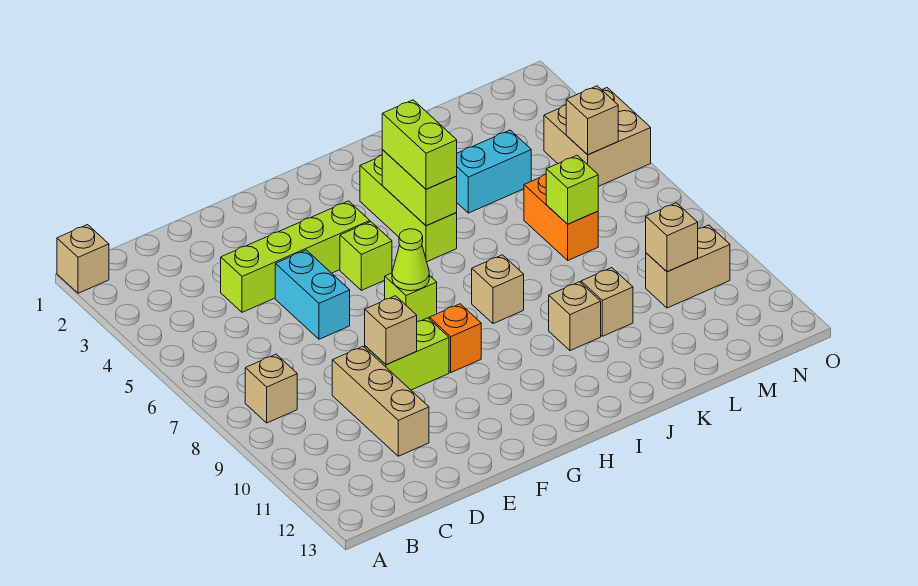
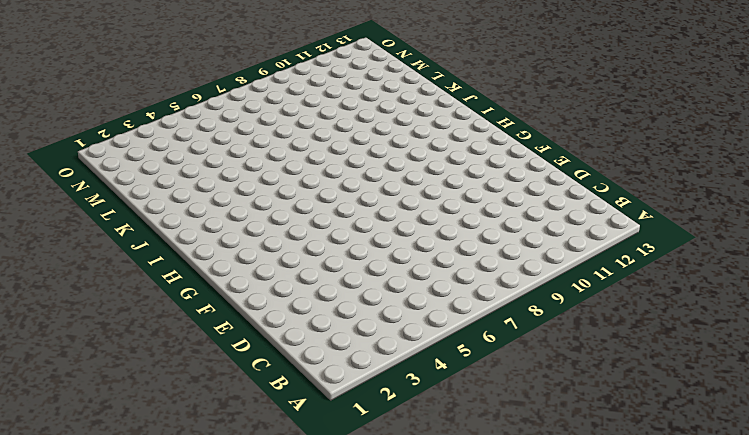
none -> tan 1x1 brick [57,225,109,293]
none -> tan 1x1 brick [245,354,297,423]
none -> lime 1x4 brick [221,201,370,312]

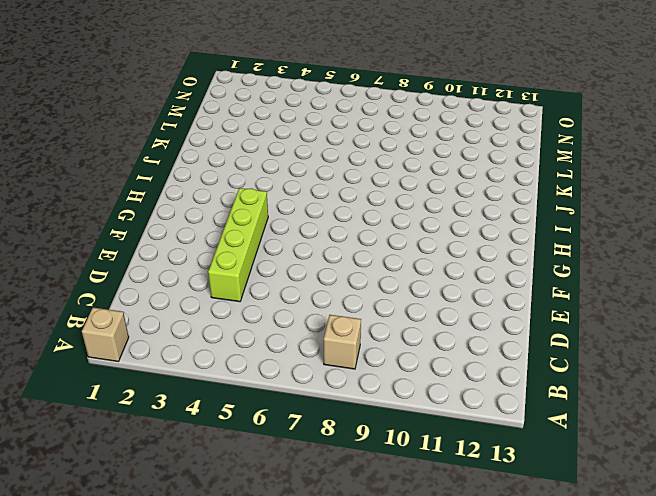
none -> tan 1x3 brick [332,347,429,456]
none -> cyan 1x2 brick [275,250,350,339]
none -> lime 1x2 brick [365,318,449,390]

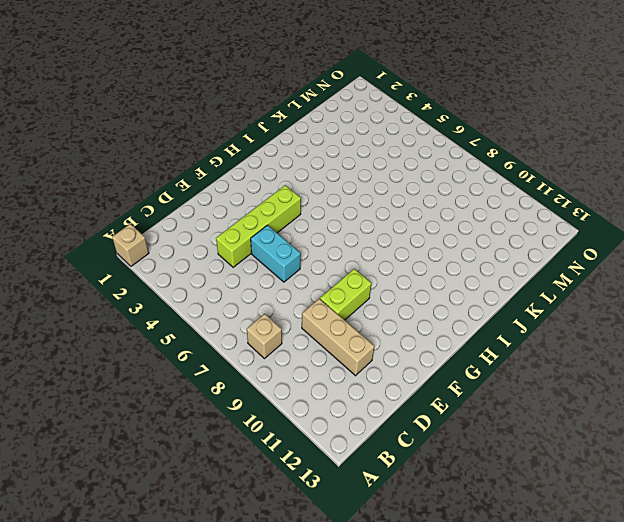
none -> lime 1x1 brick [340,222,392,290]
none -> lime 1x1 brick [385,273,437,322]
none -> orange 1x1 brick [429,304,481,372]

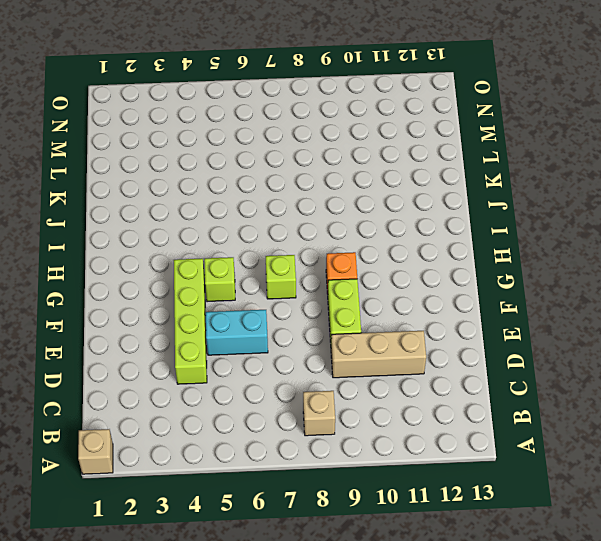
none -> lime 1x3 brick [360,155,457,262]
none -> tan 1x1 brick [472,255,524,324]
none -> tan 1x1 brick [549,282,601,351]

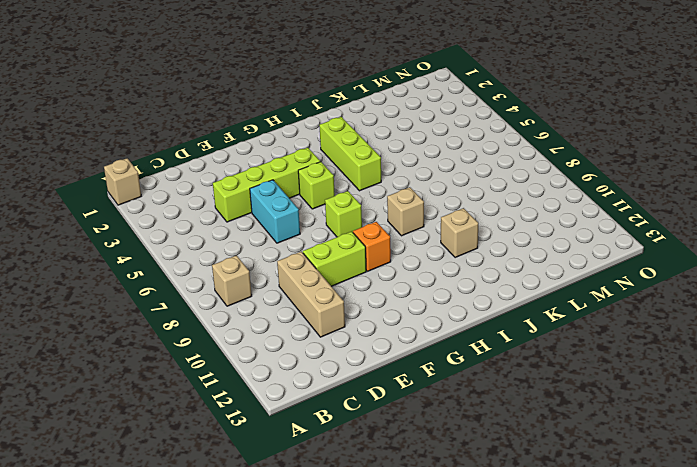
none -> cyan 1x2 brick [457,130,531,213]
none -> tan 1x1 brick [581,268,633,336]
none -> orange 1x2 brick [524,175,598,260]

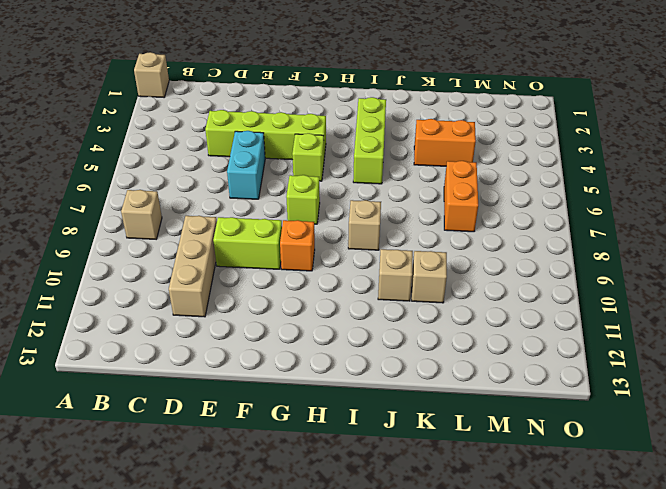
orange 1x2 brick [414,119,476,166] -> cyan 1x2 brick [457,130,531,213]
none -> tan 1x2 brick [646,225,730,308]
none -> tan 2x2 brick [544,88,651,186]
none -> tan 1x1 brick [365,296,417,365]

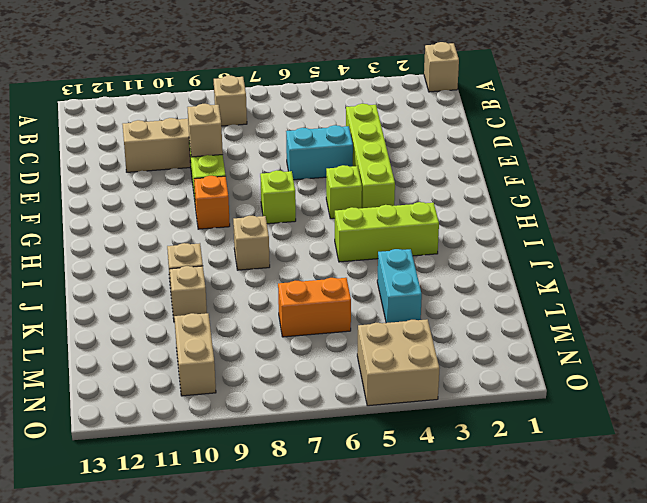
none -> lime 1x1 cone [392,229,429,291]
none -> lime 1x2 brick [382,150,457,226]
none -> lime 1x1 brick [546,156,598,224]

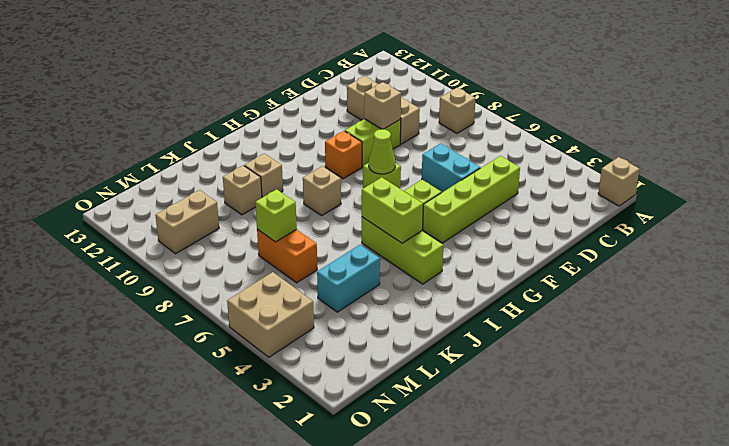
none -> tan 1x1 brick [646,203,698,272]
none -> tan 1x1 brick [566,86,618,155]
none -> lime 1x2 brick [382,100,457,189]

